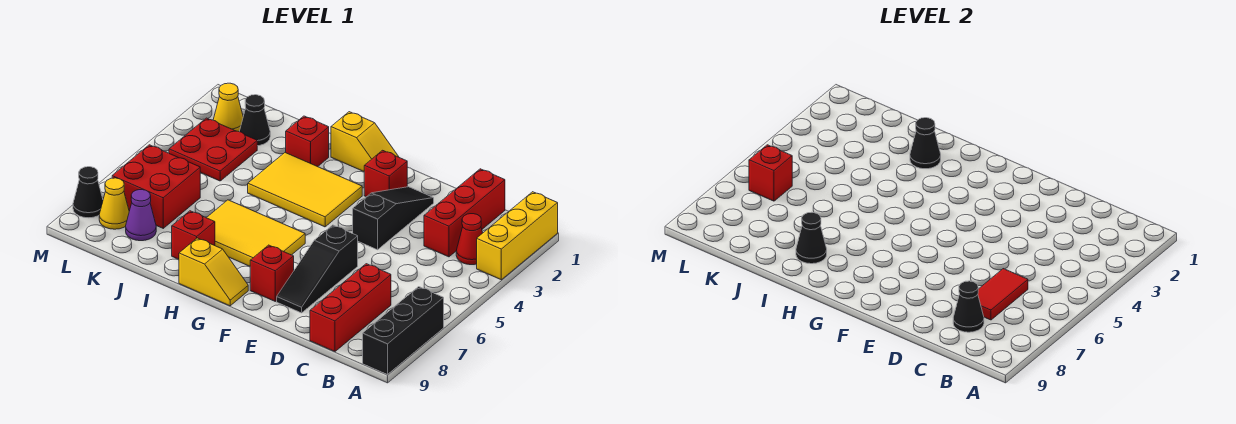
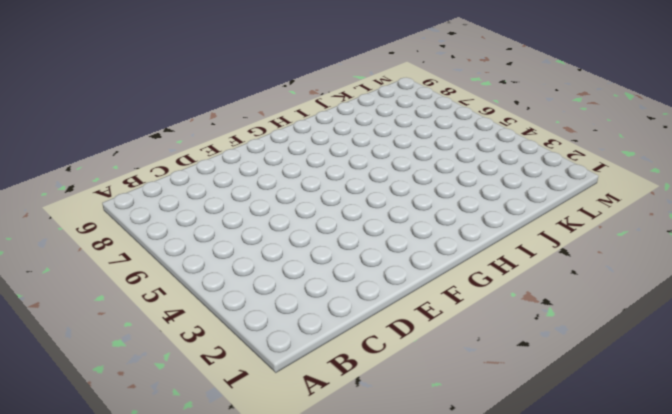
none -> yellow 1x3 brick [477,192,558,280]
none -> black 1x3 brick [363,287,444,375]
none -> red 1x1 cone [456,214,483,265]

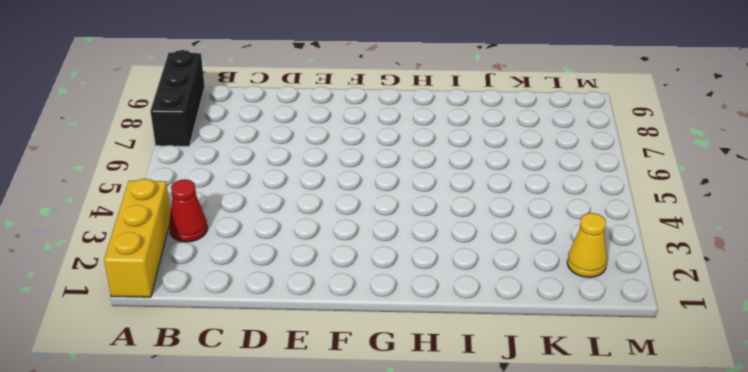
none -> red 1x3 brick [424,169,505,257]
none -> red 1x3 brick [310,264,391,352]
none -> black 1x3 slope [353,187,434,250]

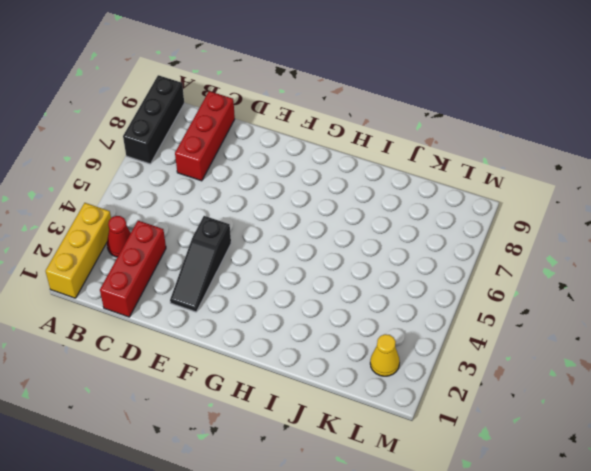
none -> black 1x3 slope [277,225,358,313]
none -> red 1x1 brick [364,150,407,197]
none -> red 1x1 brick [250,245,294,301]

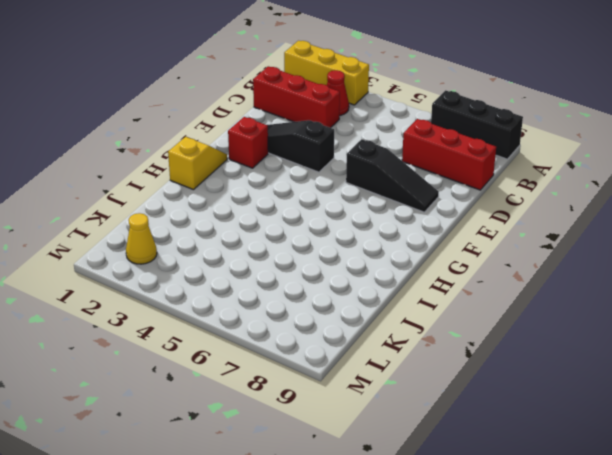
none -> red 1x1 brick [250,245,294,301]
none -> yellow 2x3 tile [248,152,362,227]
none -> yellow 2x3 tile [207,200,305,266]

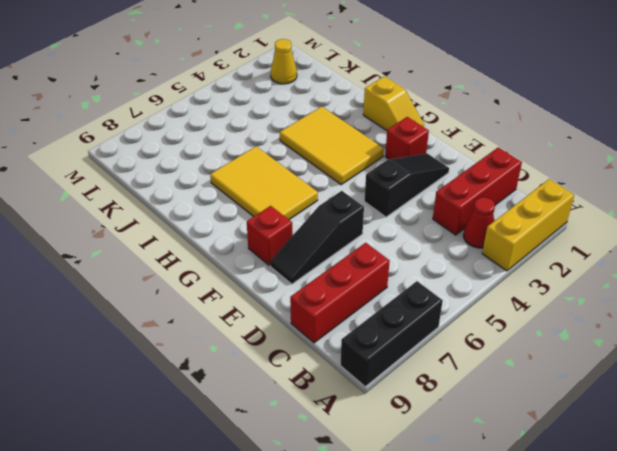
none -> yellow 1x2 slope [179,238,248,306]
none -> red 1x1 brick [286,116,329,167]
none -> red 1x1 brick [172,211,215,259]

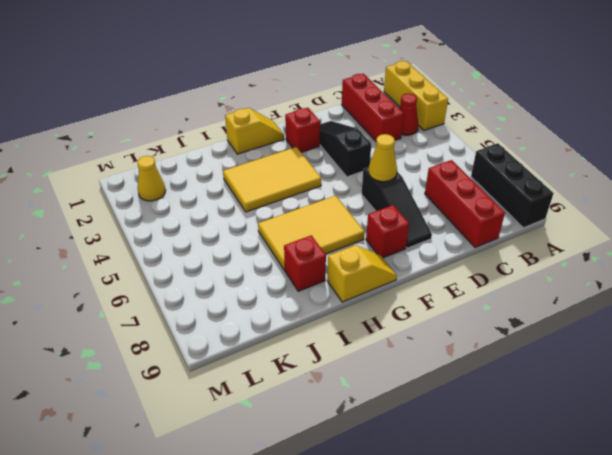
yellow 1x1 cone [369,134,397,182] -> yellow 1x1 cone moved to [99,178,129,229]
none -> red 1x1 brick [286,116,329,167]
none -> black 1x1 cone [239,95,270,146]
none -> red 2x2 plate [169,118,257,181]

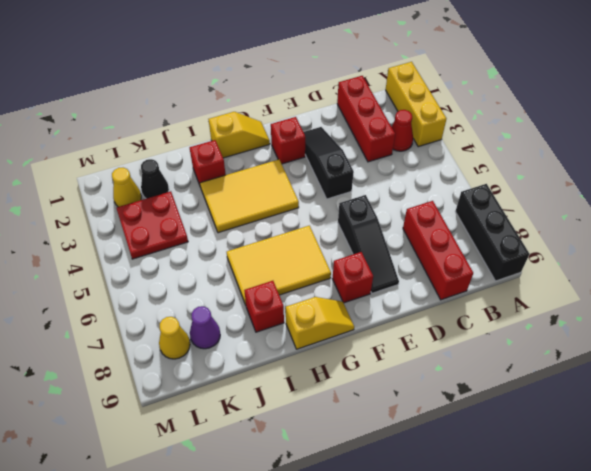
none -> red 2x2 brick [112,145,200,228]
none -> black 1x1 cone [73,167,103,218]
none -> red 1x2 tile [978,269,1028,320]

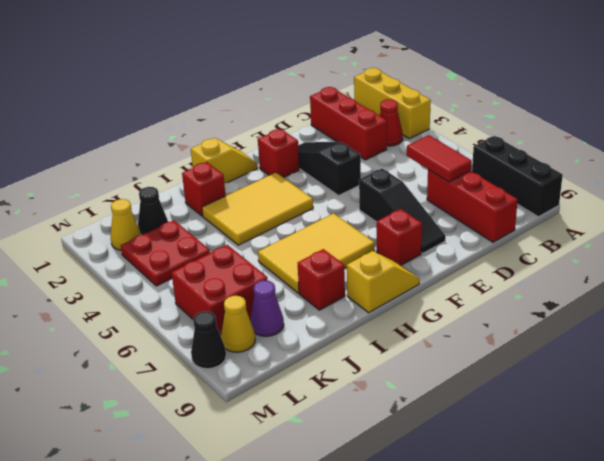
none -> black 1x1 cone [953,281,984,332]
none -> black 1x1 cone [910,118,941,169]
none -> black 1x1 cone [796,212,827,264]

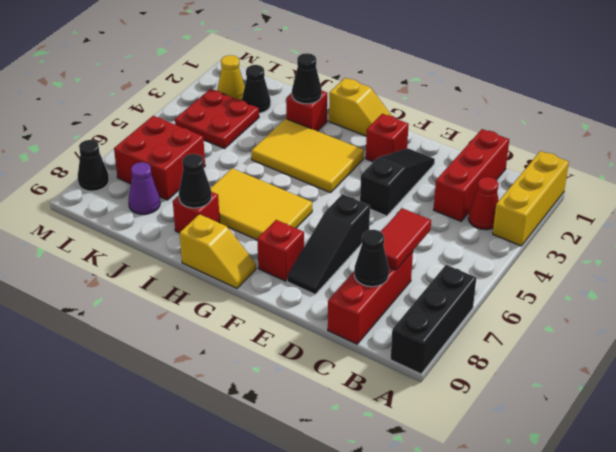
none -> yellow 1x1 cone [99,178,129,229]
none -> red 1x1 brick [749,145,792,201]

